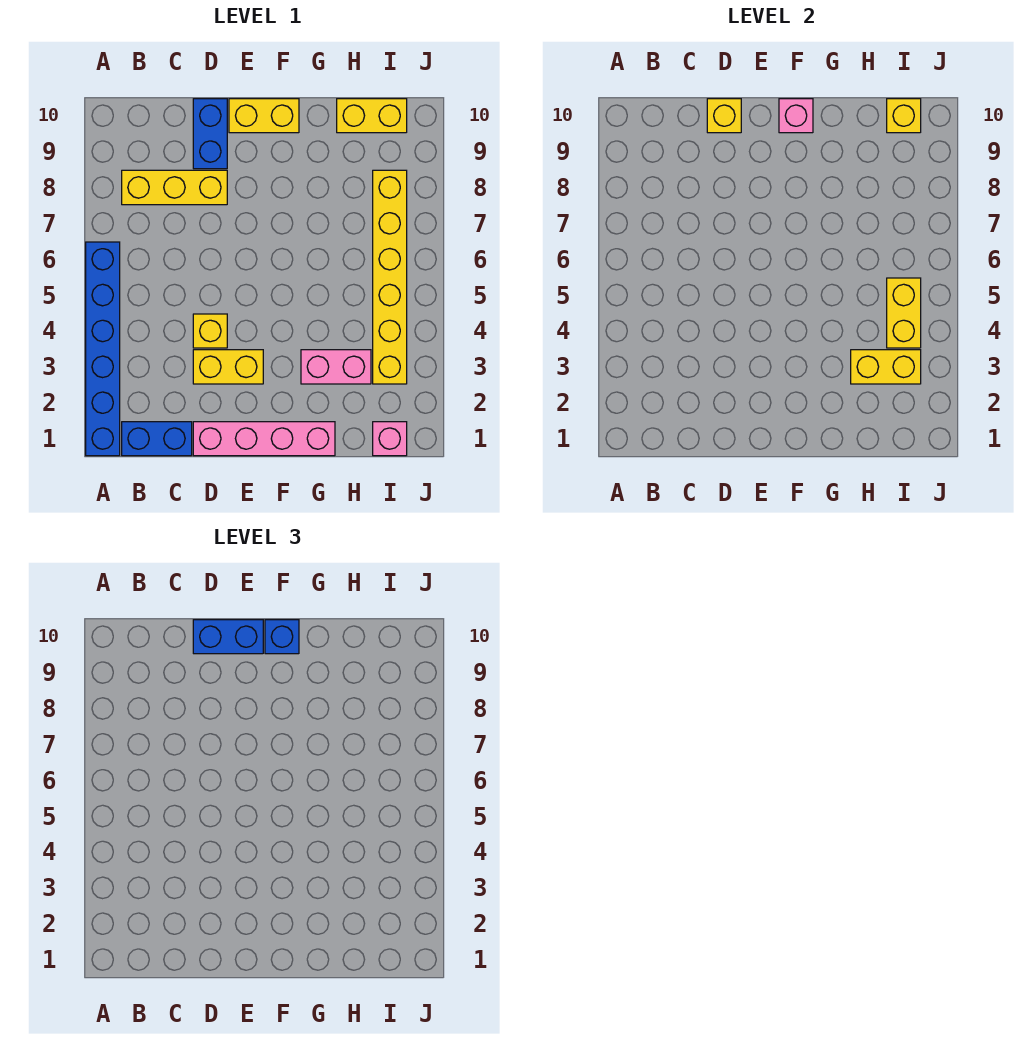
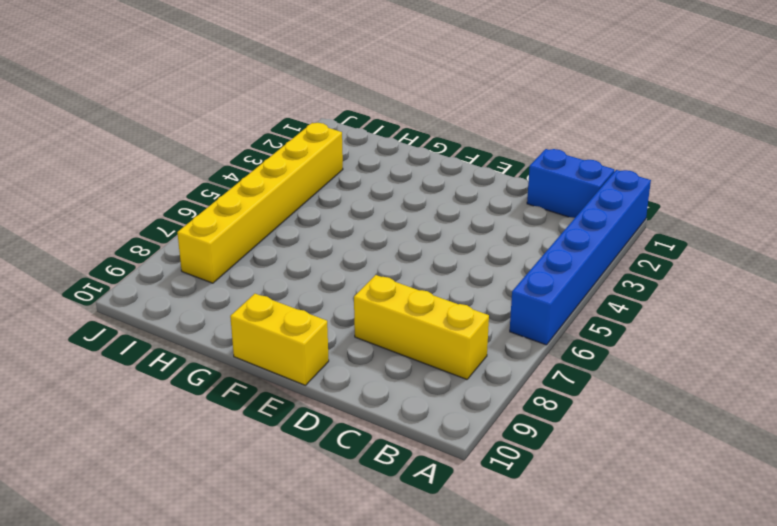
none -> pink 1x4 brick [193,422,335,456]
none -> yellow 1x2 brick [193,350,263,384]
none -> yellow 1x1 brick [193,314,227,348]

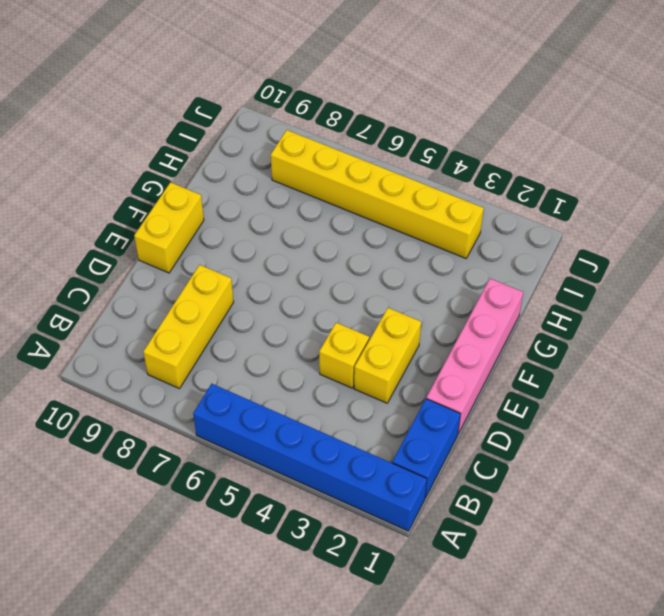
none -> blue 1x2 brick [193,99,227,169]
none -> pink 1x2 brick [301,350,371,384]
none -> yellow 1x2 brick [337,99,407,133]

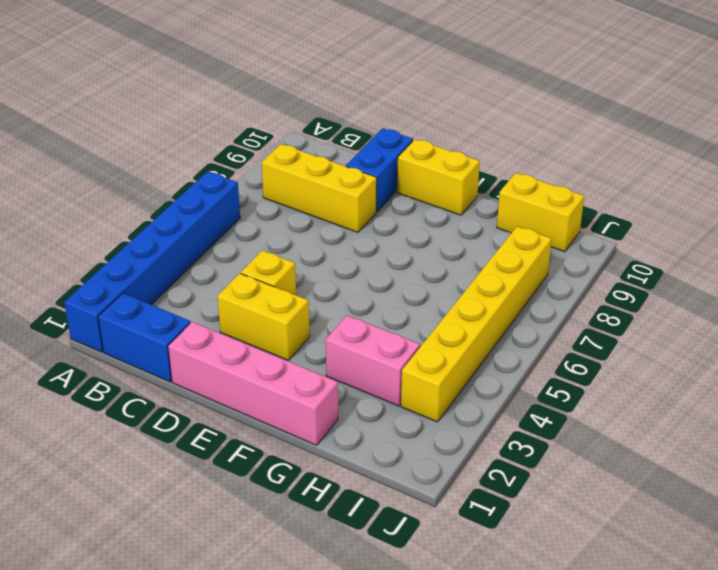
none -> pink 1x1 brick [373,422,407,456]
none -> yellow 1x1 brick [707,99,741,133]
none -> pink 1x1 brick [779,99,813,133]

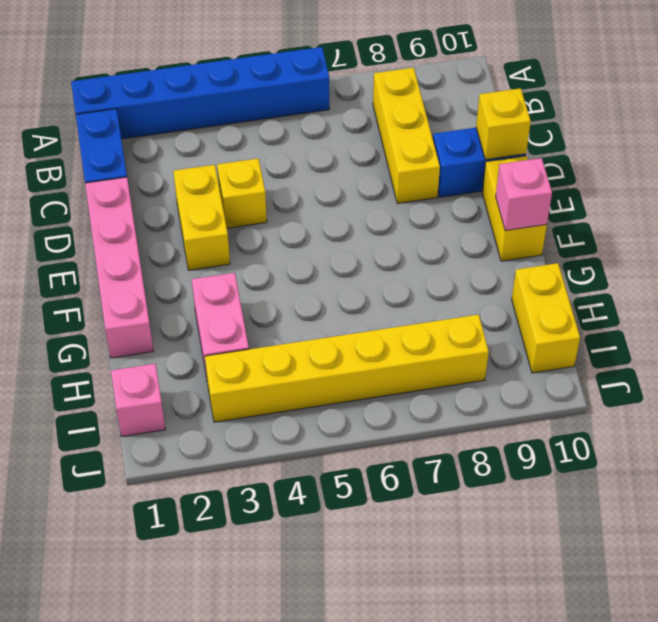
none -> yellow 1x2 brick [851,350,921,384]
none -> yellow 1x2 brick [887,278,921,348]
none -> yellow 1x1 brick [887,99,921,133]

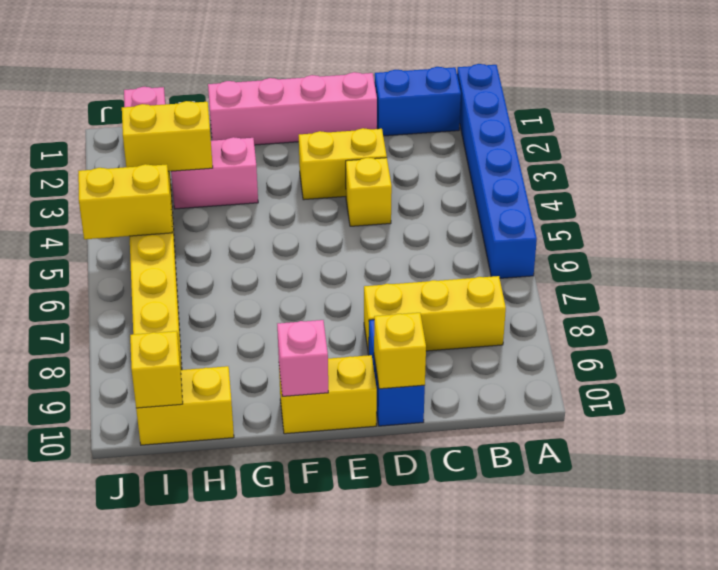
yellow 1x2 brick [78,164,173,239] -> yellow 1x2 brick turned to [887,278,921,348]
none -> blue 1x2 brick [193,620,263,654]
none -> blue 1x1 brick [265,620,299,654]

